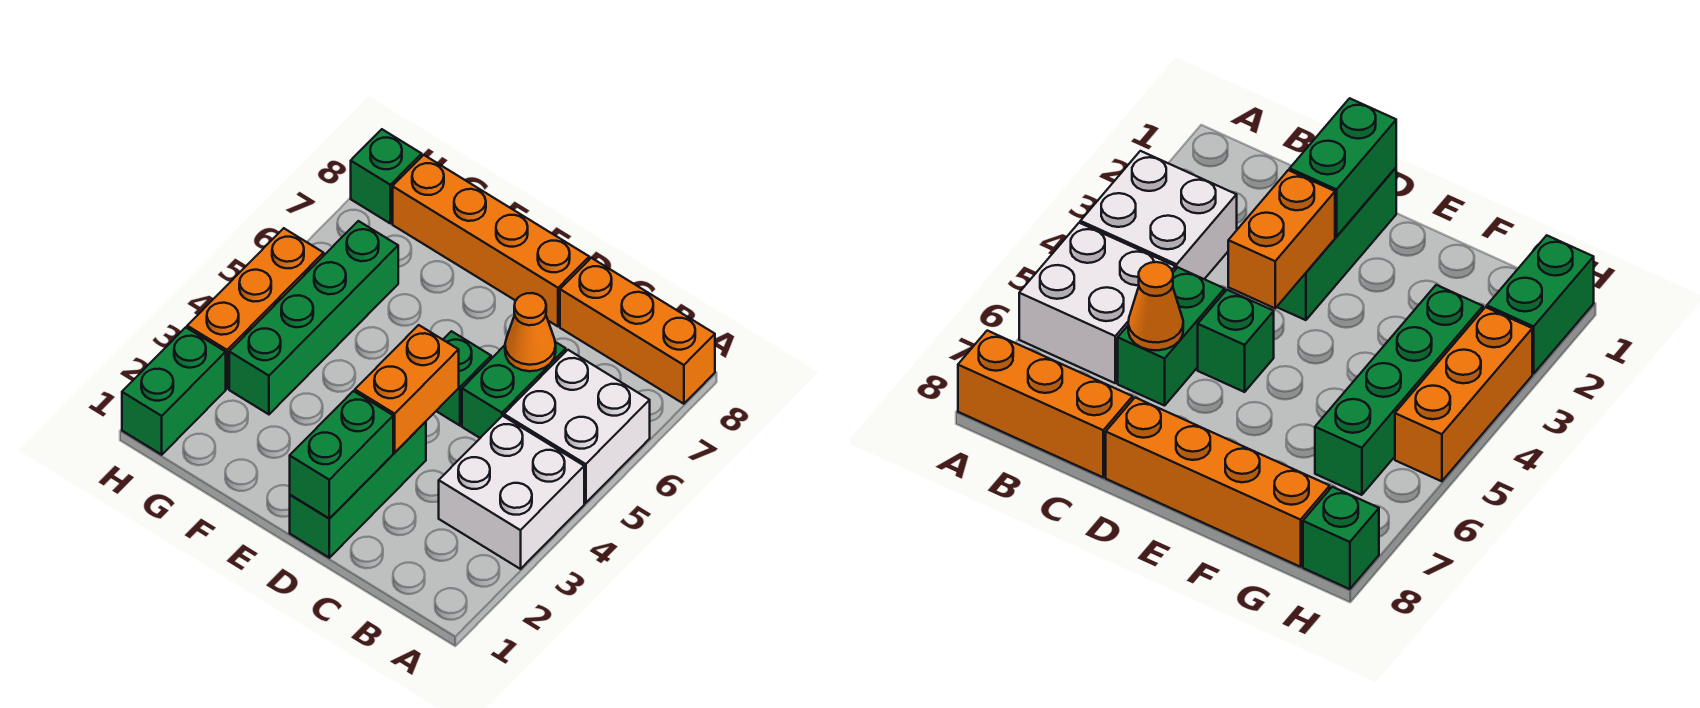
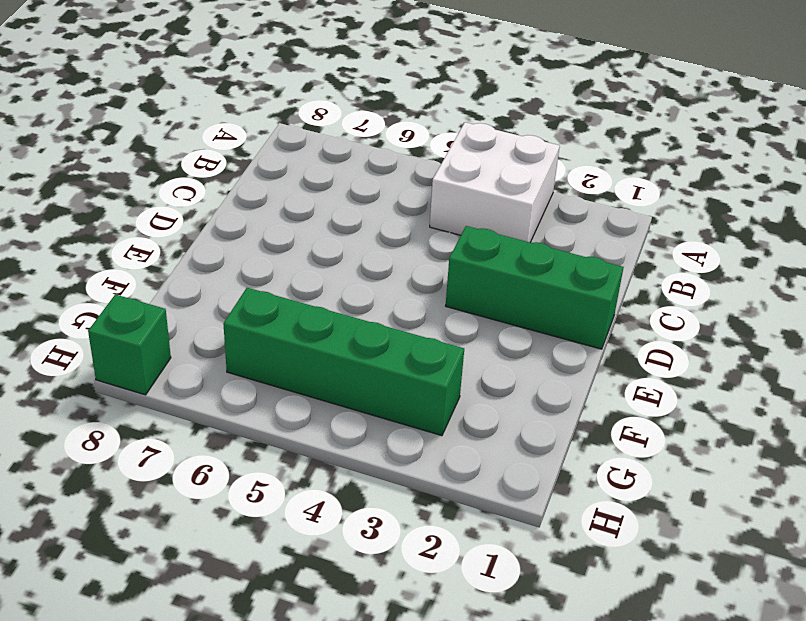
none -> white 2x2 brick [504,350,650,503]
none -> orange 1x3 brick [560,258,715,404]
none -> green 1x2 brick [462,342,566,438]

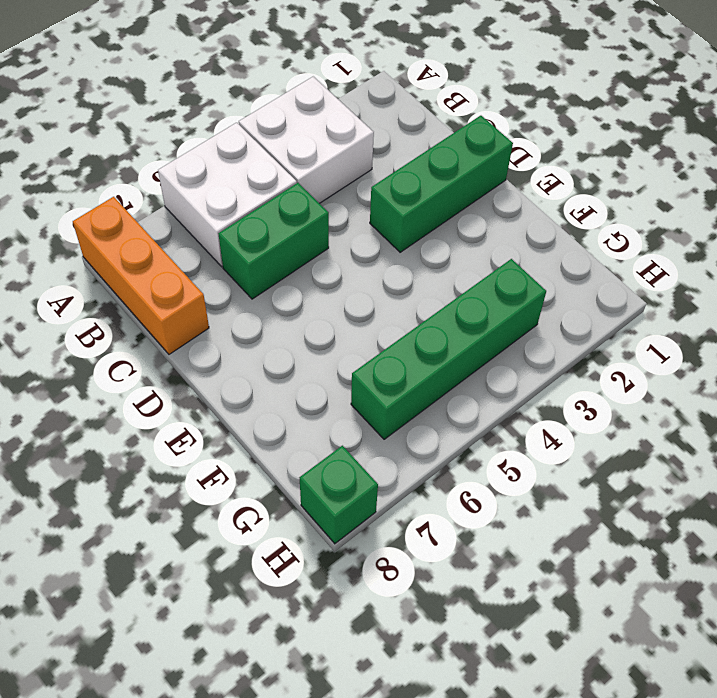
none -> green 1x1 brick [437,331,491,426]
none -> orange 1x4 brick [393,155,589,326]
none -> green 1x2 brick [122,327,226,455]

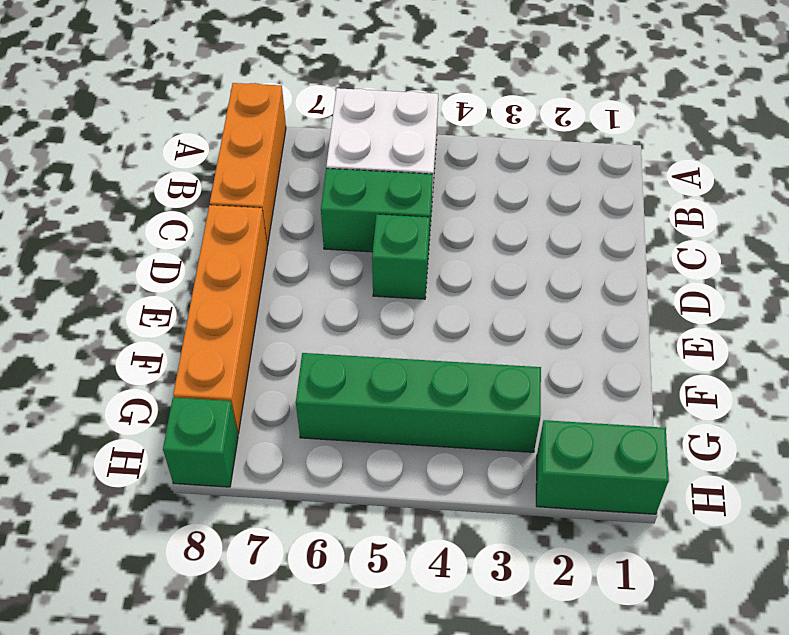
none -> white 2x2 brick [439,416,584,569]
none -> green 1x3 brick [290,422,426,558]
none -> orange 1x3 brick [187,228,324,389]

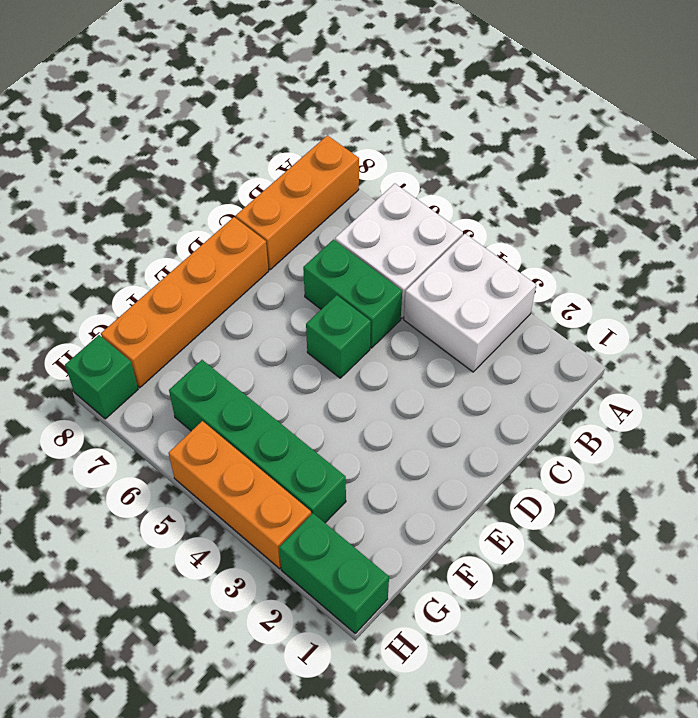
none -> green 1x3 brick [290,422,426,558]
none -> orange 1x1 cone [505,293,556,371]
none -> green 1x2 brick [290,391,393,519]

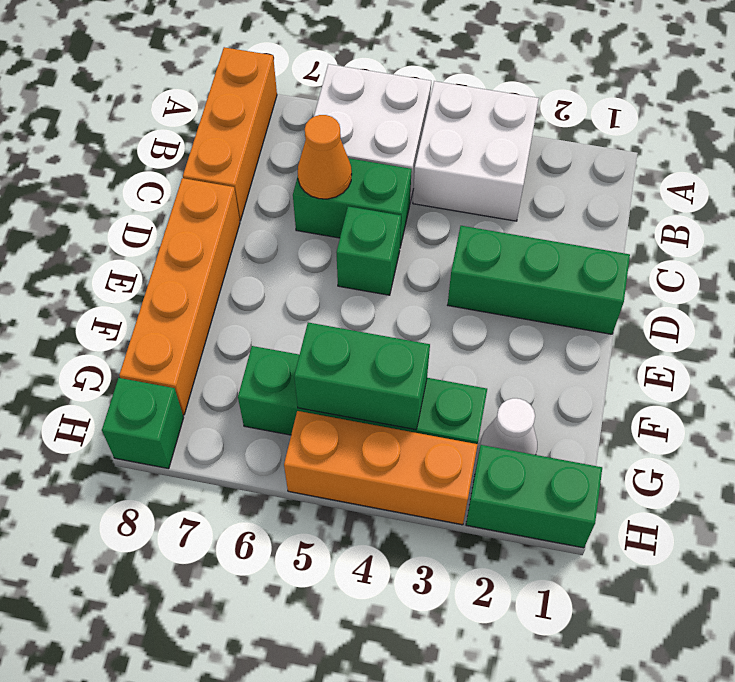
white 1x1 cone [480,398,537,455] -> none
green 1x2 brick [294,323,430,430] -> green 1x2 brick moved to [290,391,393,519]
none -> orange 1x2 brick [355,325,459,452]

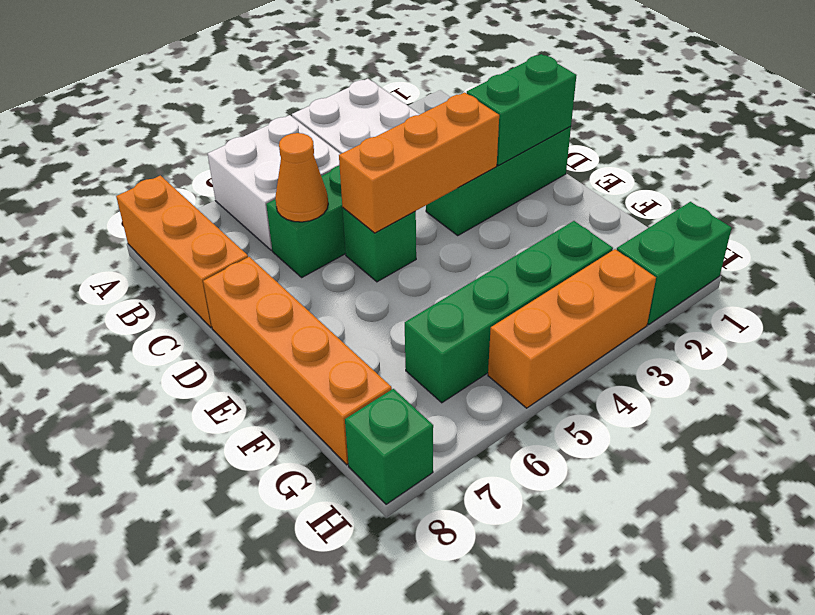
orange 1x3 brick [339,92,499,233] -> orange 1x2 brick [355,325,459,452]

